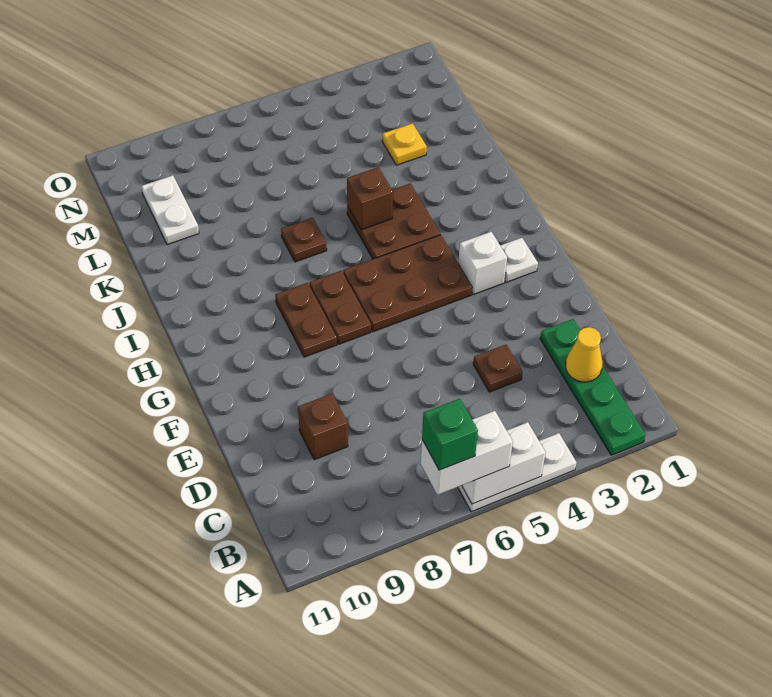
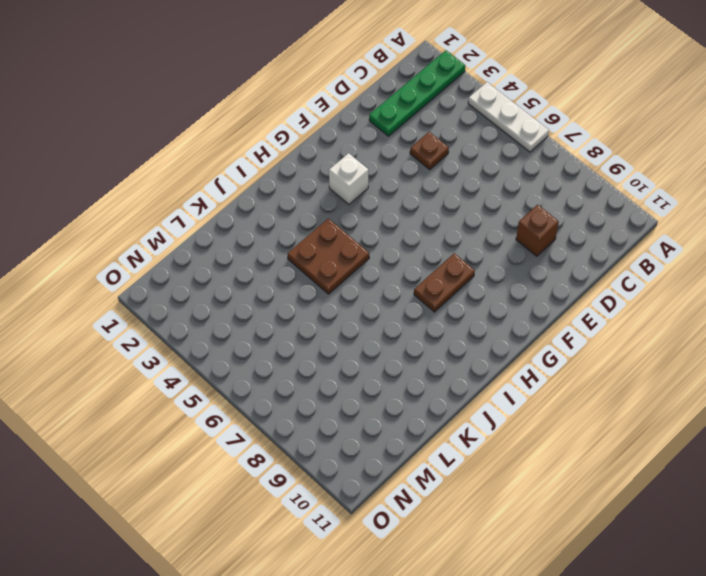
none -> white 1x1 plate [500,238,538,282]
none -> brown 2x3 plate [343,235,472,332]
none -> brown 1x2 plate [310,271,371,344]

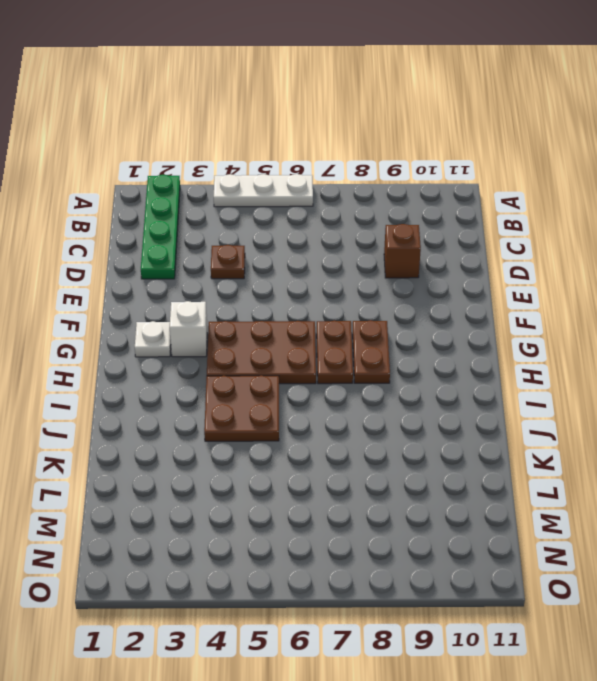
none -> brown 1x1 plate [281,218,327,262]
none -> yellow 1x1 plate [383,123,427,165]
none -> white 1x2 plate [141,175,199,245]

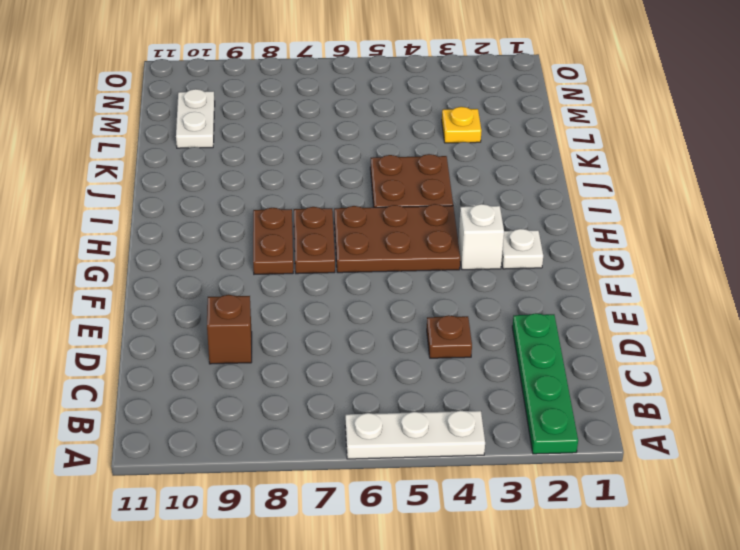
none -> brown 1x1 plate [281,218,327,262]
none -> white 1x2 brick [462,422,546,504]
none -> yellow 1x1 cone [566,327,602,382]

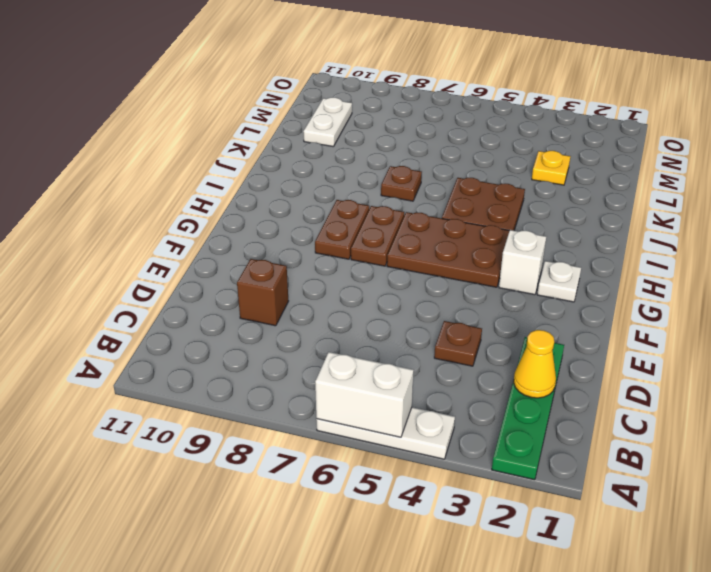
none -> brown 1x1 brick [347,167,393,230]
none -> white 1x2 brick [421,411,513,495]
none -> green 1x1 brick [422,399,478,470]

